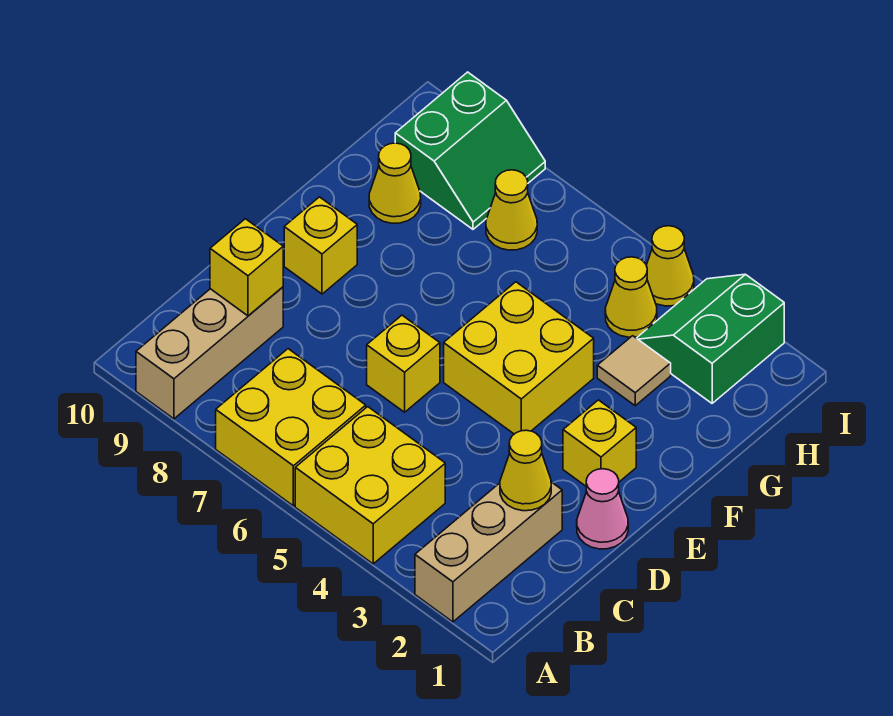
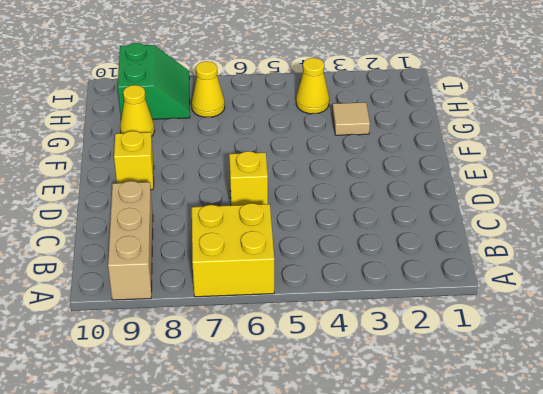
none -> tan 1x3 brick [415,482,562,622]
none -> yellow 2x2 brick [295,407,445,564]
none -> pink 1x1 cone [577,469,628,549]

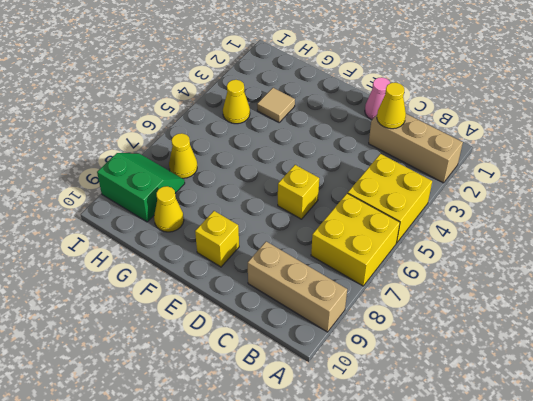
none -> yellow 1x1 brick [563,400,636,486]
none -> yellow 2x2 brick [444,282,594,434]
none -> green 2x2 slope [637,274,784,403]

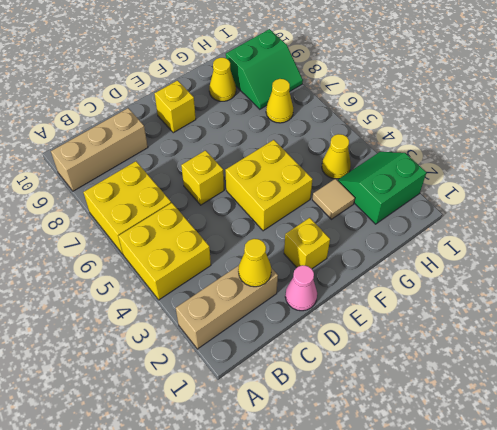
none -> yellow 1x1 cone [646,226,694,306]
none -> yellow 1x1 brick [210,219,283,316]

